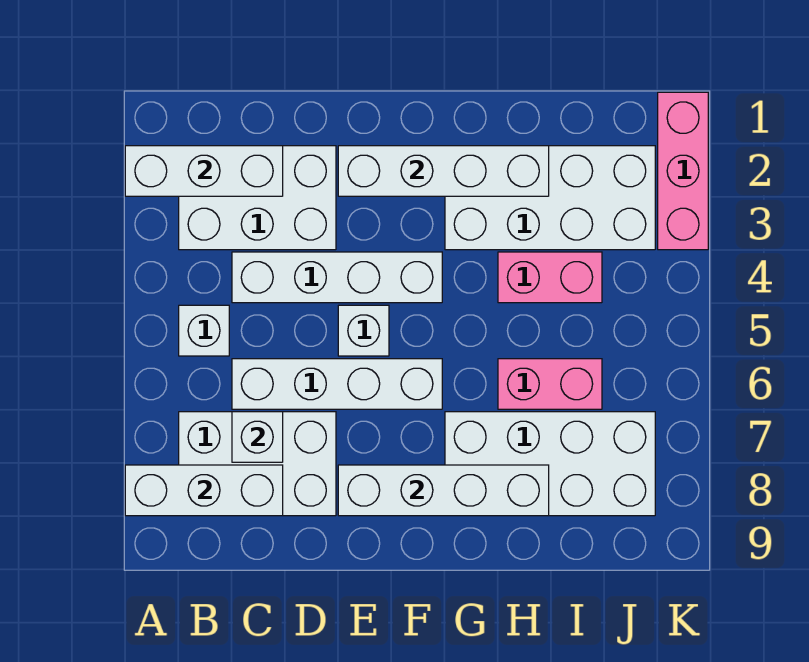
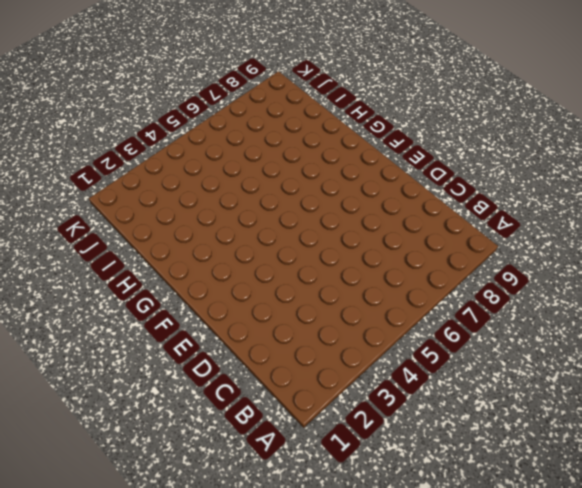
none -> white 2x3 brick [179,146,336,250]
none -> white 1x1 brick [179,305,229,356]
none -> white 2x3 brick [179,412,336,516]

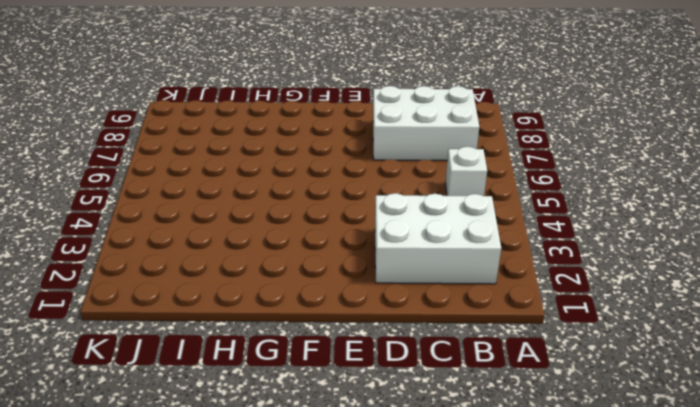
none -> white 1x4 brick [232,252,442,303]
none -> white 1x4 brick [232,359,442,409]
none -> white 1x1 brick [338,305,389,356]

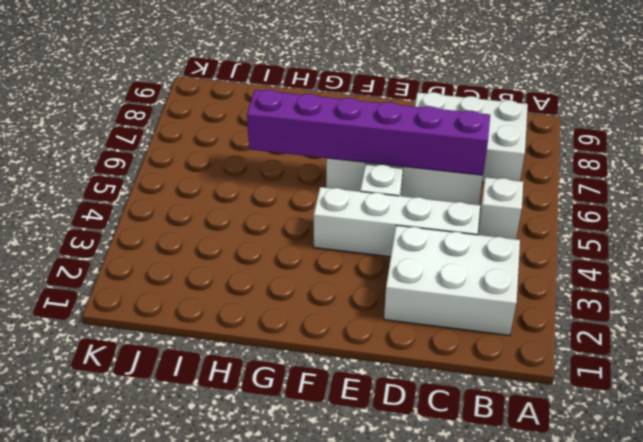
purple 1x6 brick [247,90,490,175] -> none
none -> white 2x4 brick [445,146,655,250]
none -> white 2x4 brick [445,412,655,516]
none -> pink 1x2 brick [498,252,602,303]

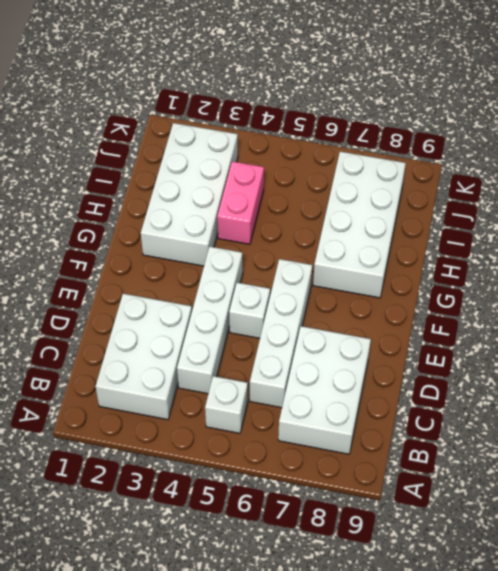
none -> pink 1x2 brick [498,359,602,409]
none -> pink 1x3 brick [658,92,708,250]
none -> white 1x3 brick [125,146,283,196]

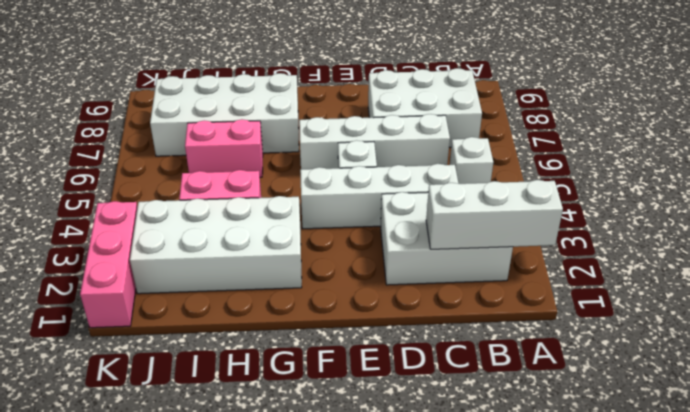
none -> white 1x3 brick [125,465,283,516]
none -> white 1x1 brick [232,412,283,462]
none -> white 1x4 brick [338,146,549,196]

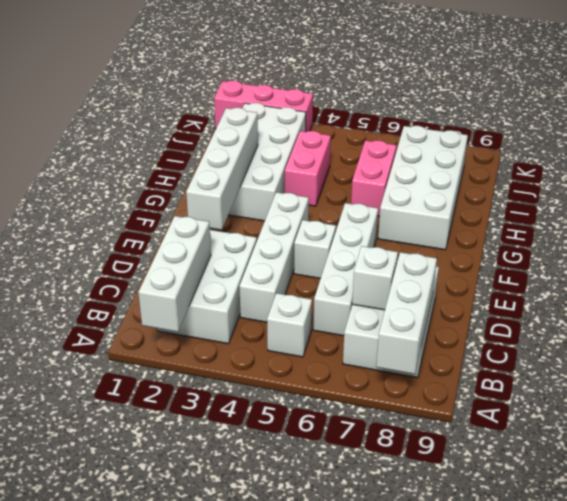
none -> white 1x4 brick [338,465,549,516]

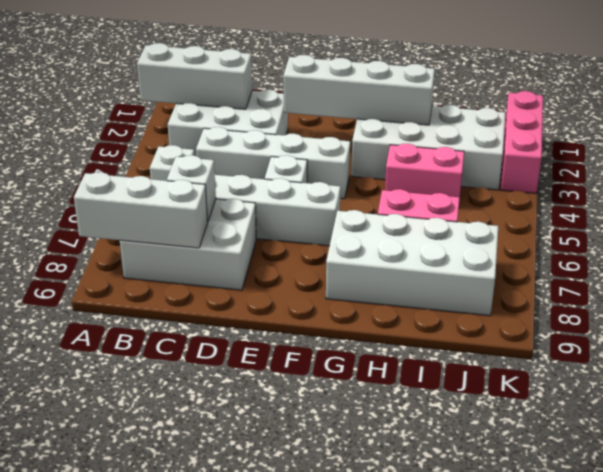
none -> white 1x4 brick [338,465,549,516]

